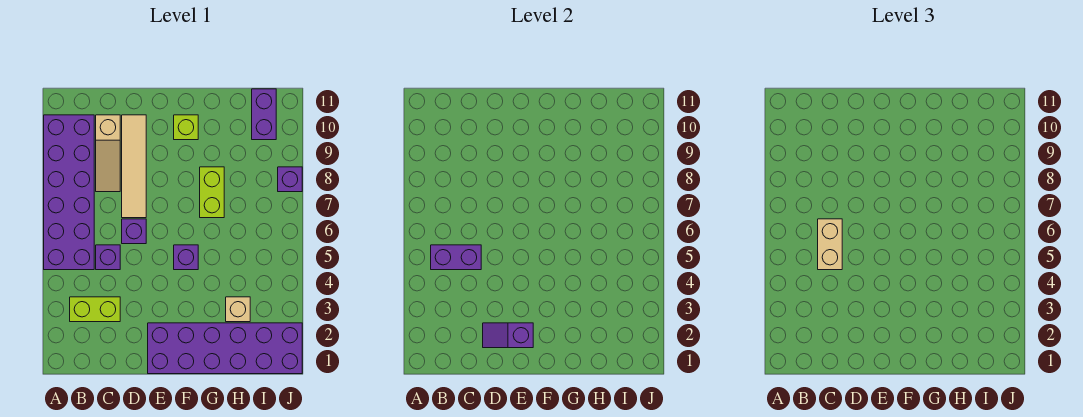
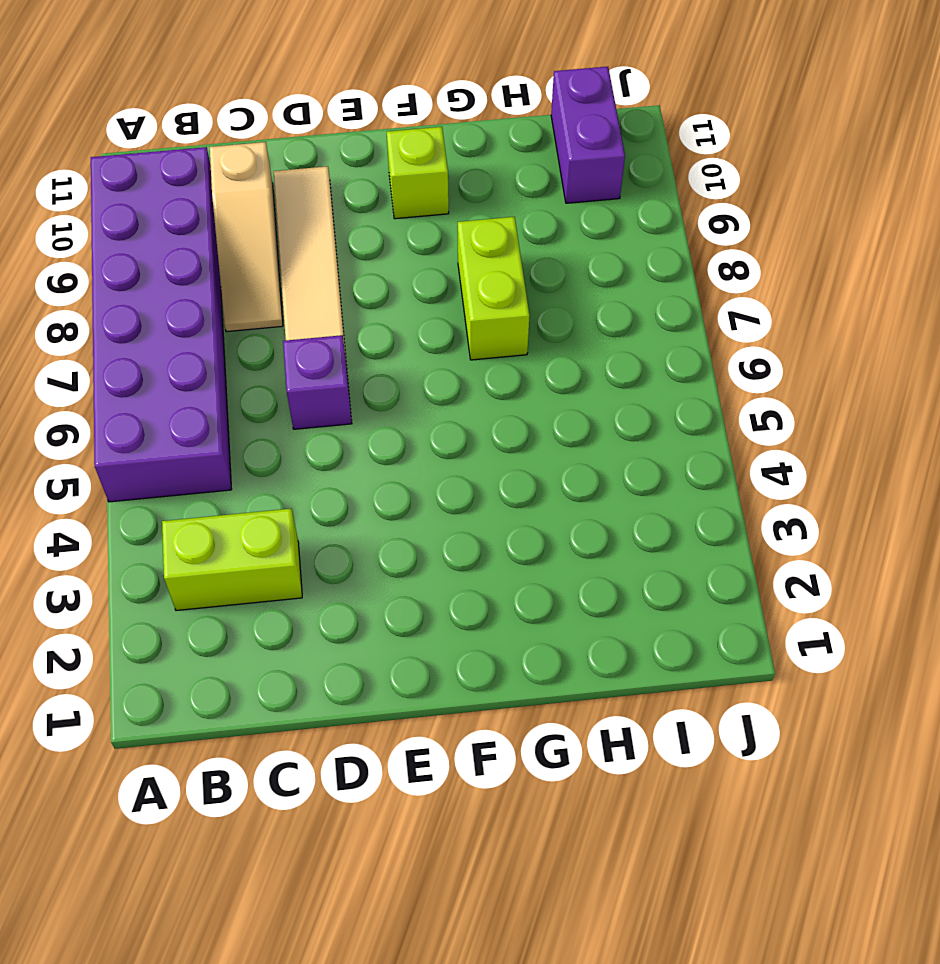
none -> purple 1x1 brick [96,245,120,270]
none -> purple 2x6 brick [148,323,302,374]
none -> purple 1x1 brick [174,245,198,270]

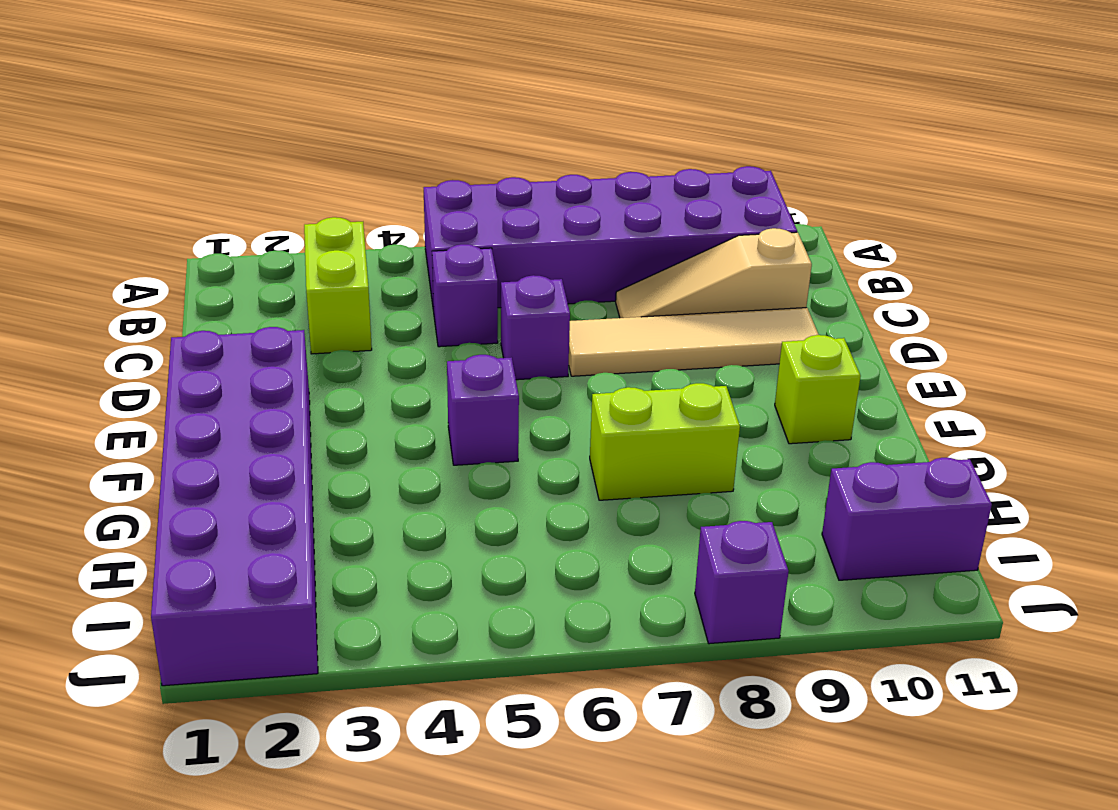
none -> tan 1x1 brick [226,297,250,322]
none -> purple 1x2 brick [431,245,481,270]
none -> purple 1x2 slope [483,323,533,348]

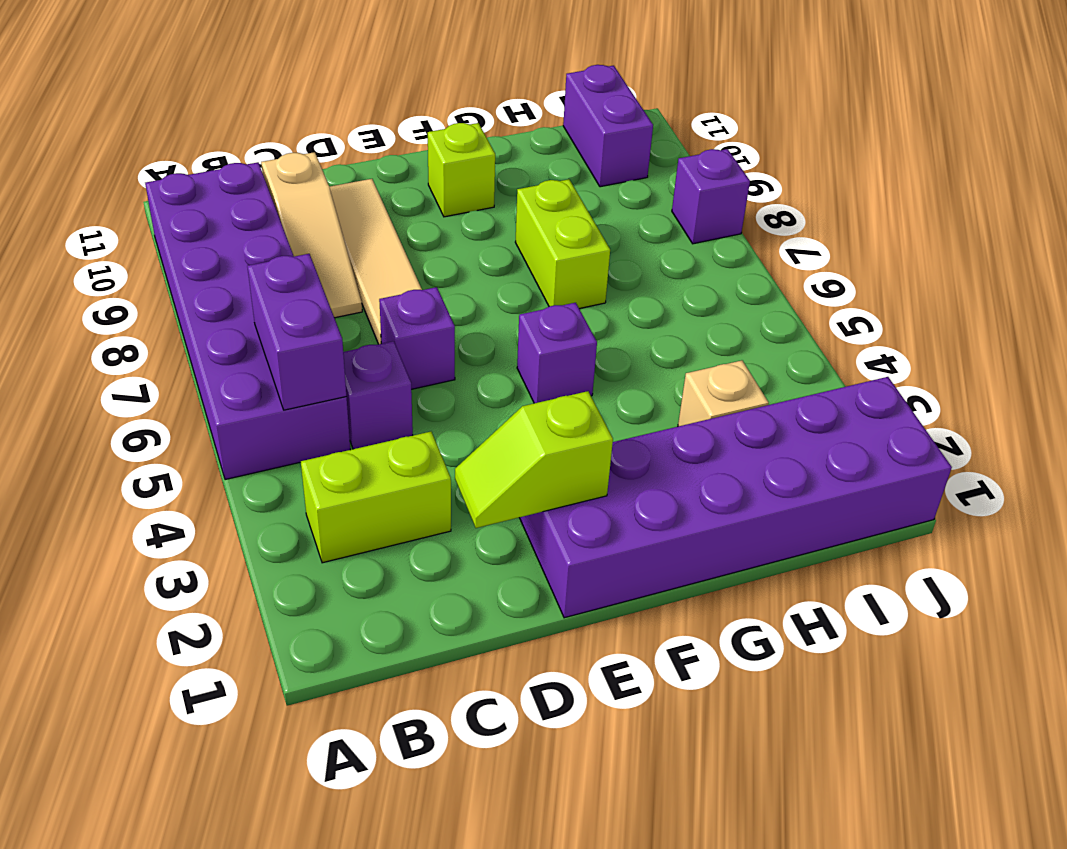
purple 1x2 brick [247,254,346,410] -> purple 1x2 brick turned to [431,245,481,270]
lime 1x2 slope [455,391,613,528] -> purple 1x2 slope [483,323,533,348]
none -> tan 1x2 brick [818,219,842,270]

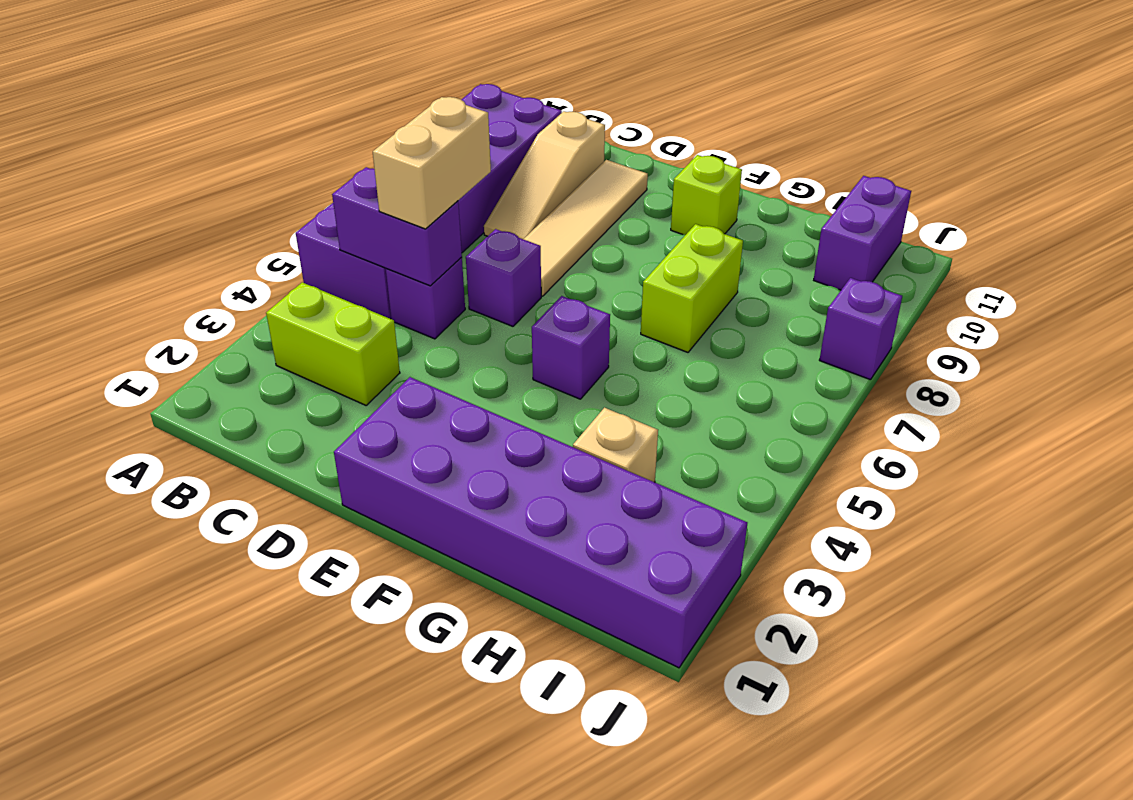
none -> purple 1x2 slope [483,323,533,348]

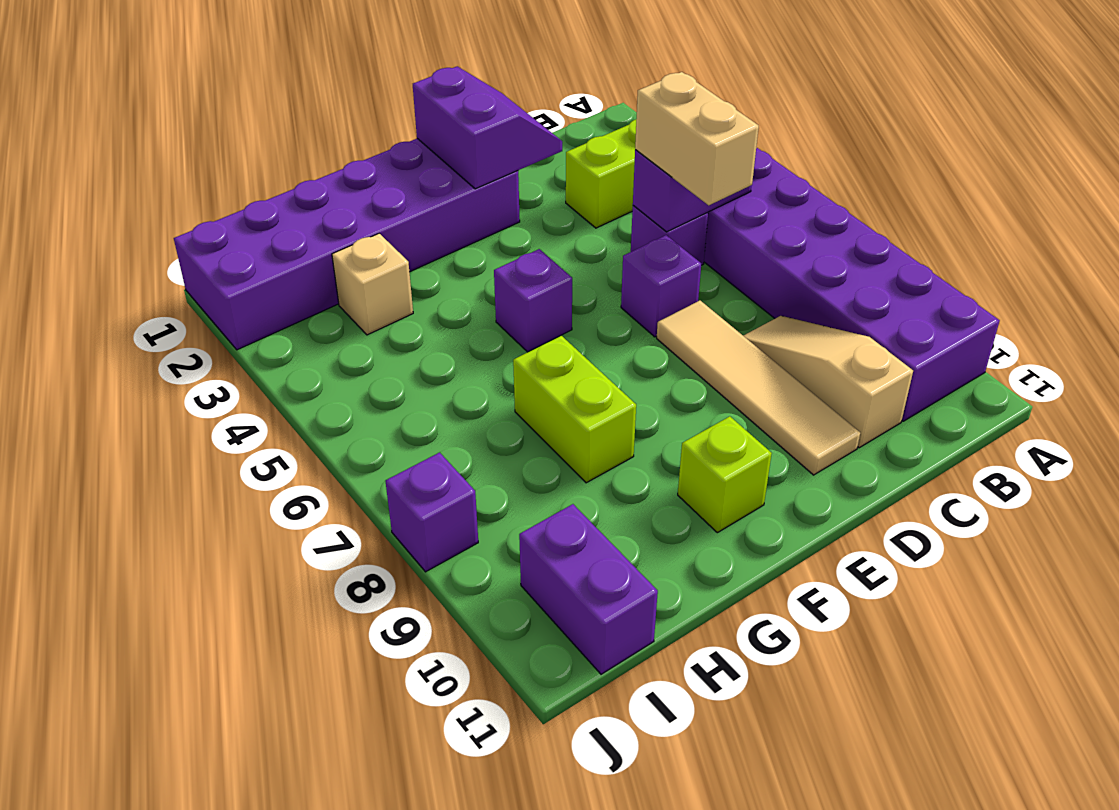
purple 2x2 slope [413,66,562,189] -> purple 1x2 slope [483,323,533,348]

